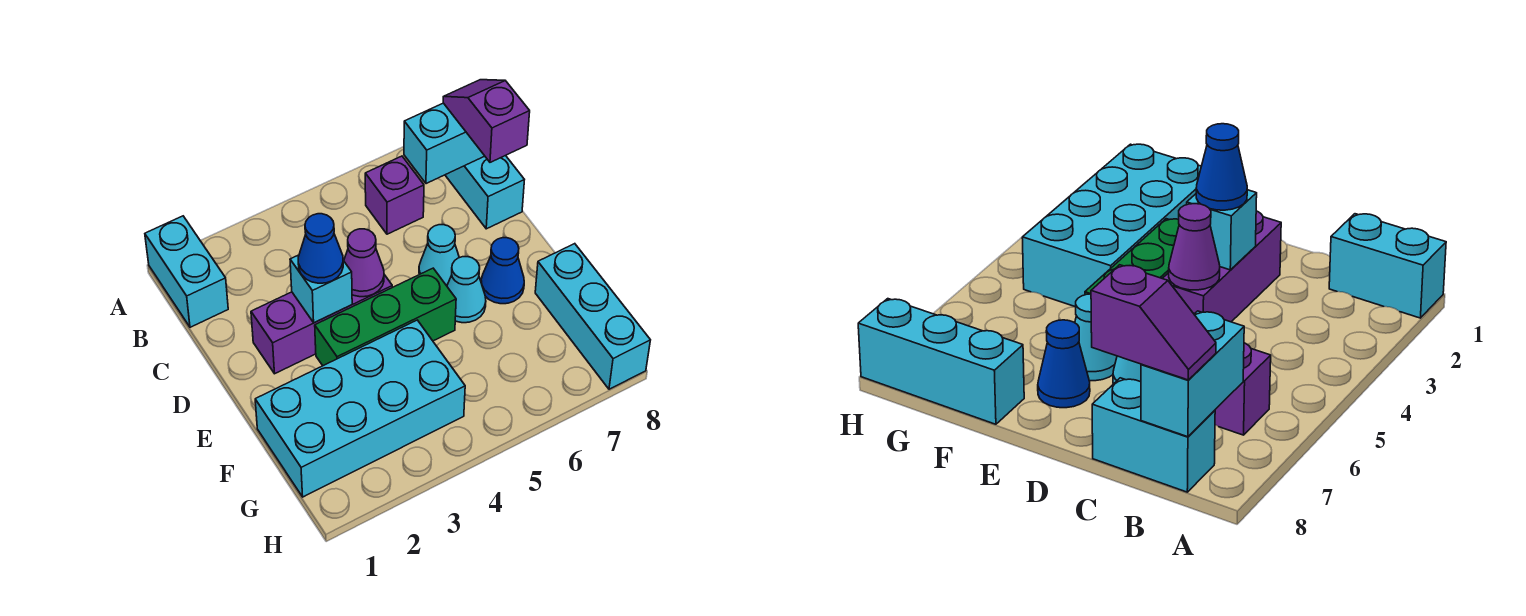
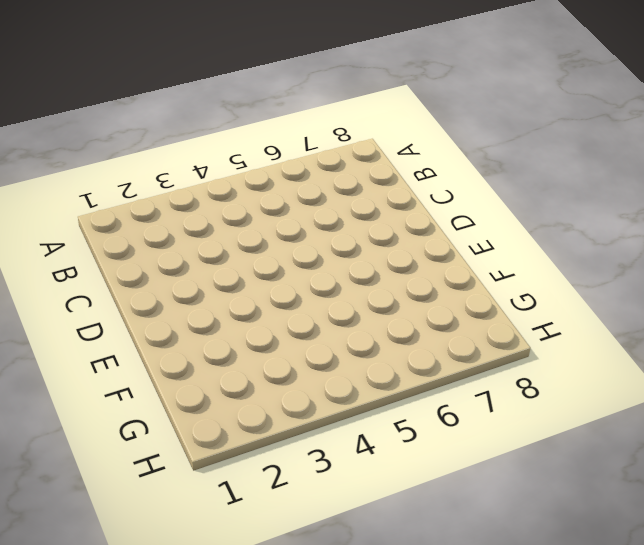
none -> cyan 1x2 brick [145,216,228,327]
none -> purple 1x1 brick [365,156,424,234]
none -> cyan 1x2 brick [445,155,524,229]

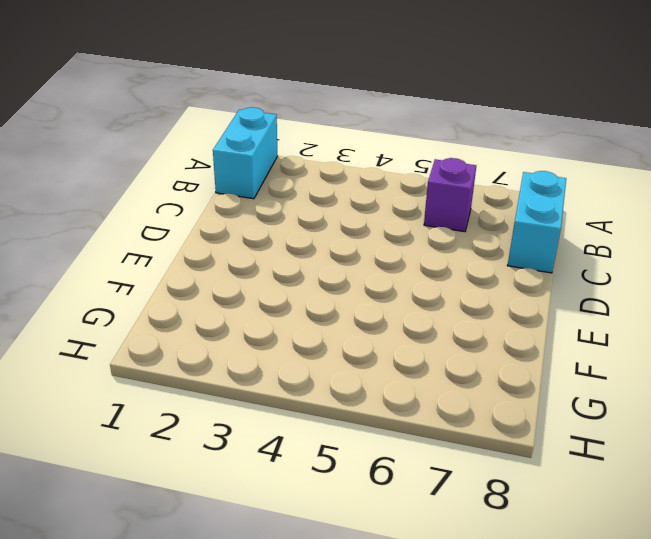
none -> purple 1x3 brick [251,275,392,374]
none -> cyan 1x1 cone [419,225,459,286]
none -> green 1x3 brick [315,268,456,366]

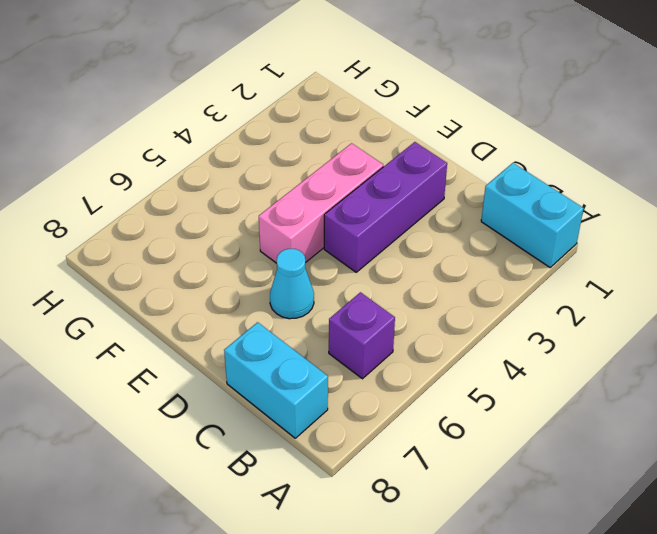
pink 1x3 brick [259,143,383,263] -> green 1x3 brick [315,268,456,366]
none -> cyan 1x1 cone [447,257,486,323]
none -> blue 1x1 cone [481,238,524,304]
none -> cyan 2x4 brick [255,320,465,497]

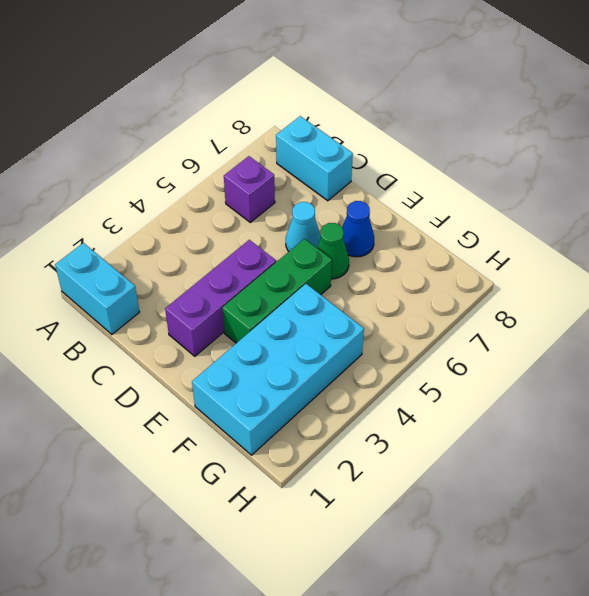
green 1x1 cone [317,223,349,279] -> cyan 1x1 cone [447,257,486,323]
none -> cyan 1x3 brick [535,244,650,389]
none -> cyan 1x2 brick [404,103,484,184]
none -> cyan 1x1 brick [290,255,352,323]

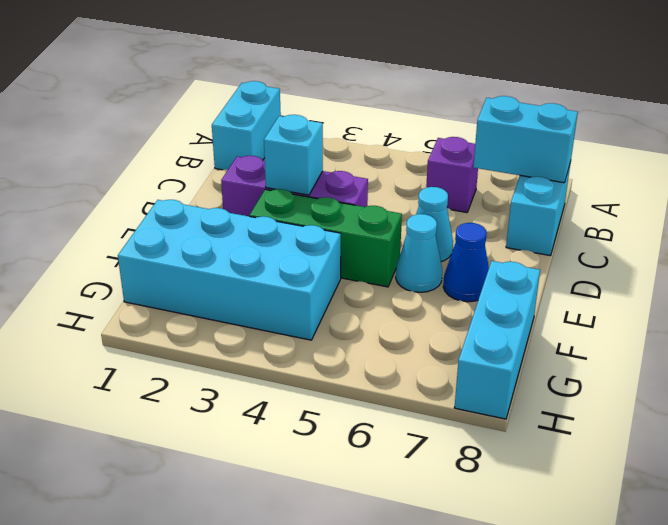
none -> purple 1x1 cone [344,229,384,297]
none -> purple 1x2 slope [443,80,530,162]
none -> blue 1x1 cone [298,214,343,283]

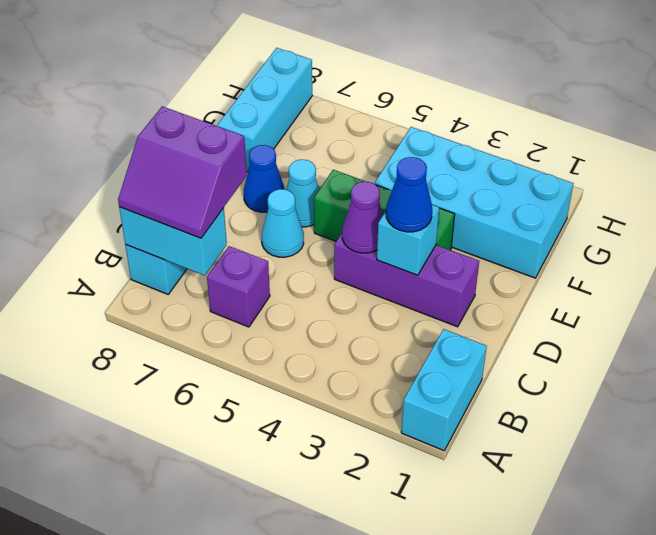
purple 2x2 slope [118,106,247,238] -> purple 1x2 slope [443,80,530,162]

